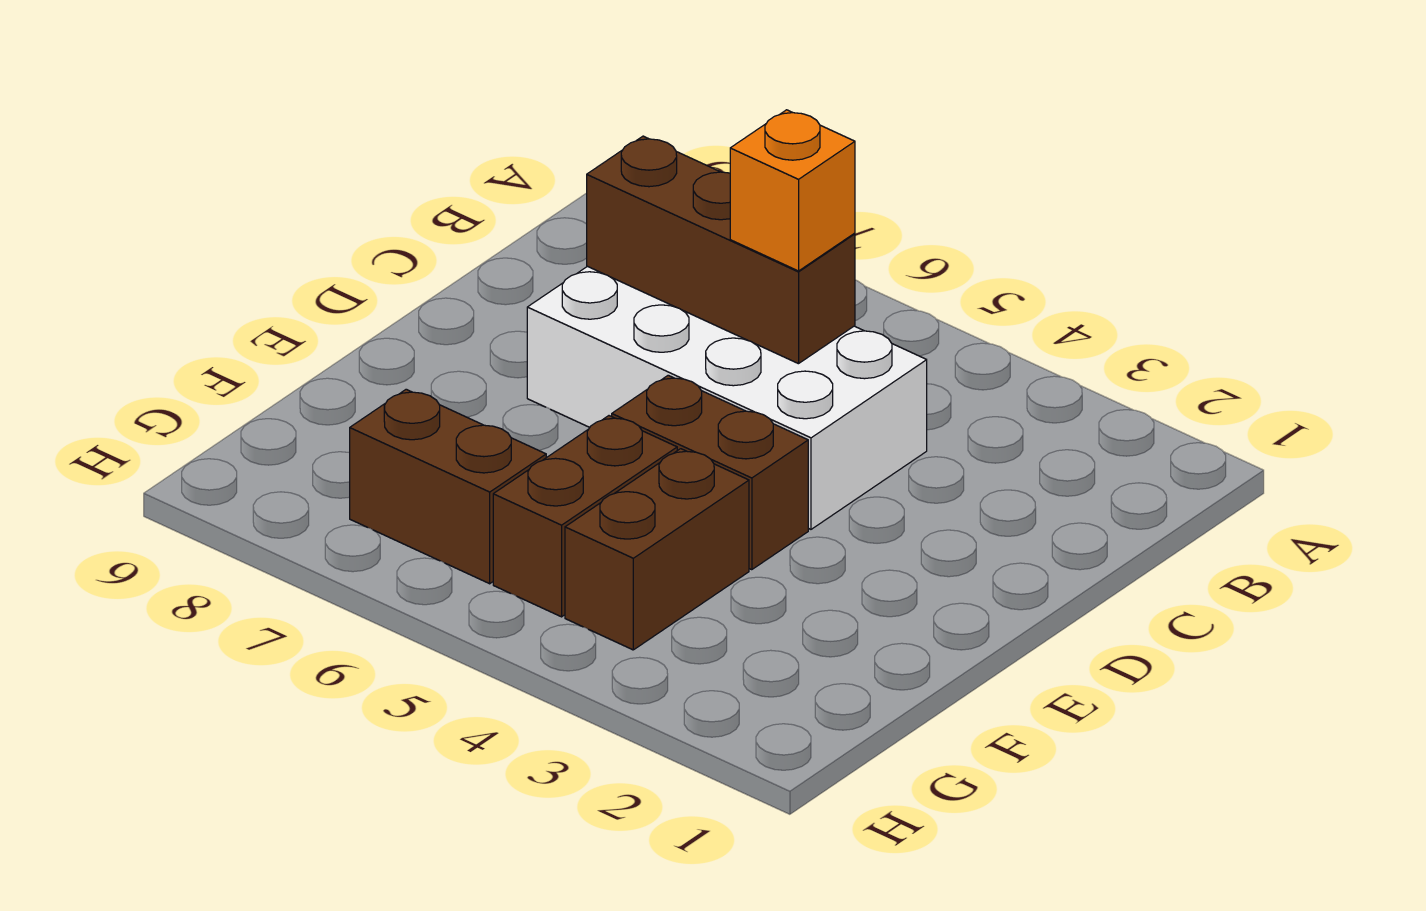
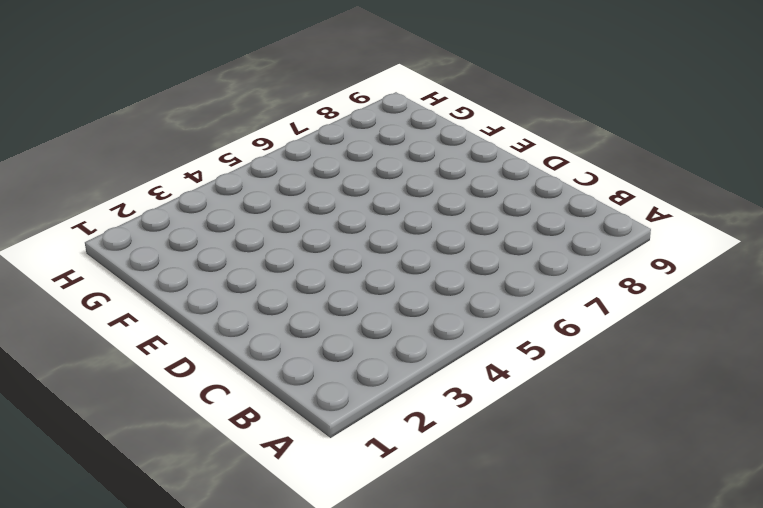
none -> white 2x4 brick [527,266,927,529]
none -> brown 1x2 brick [612,375,808,570]

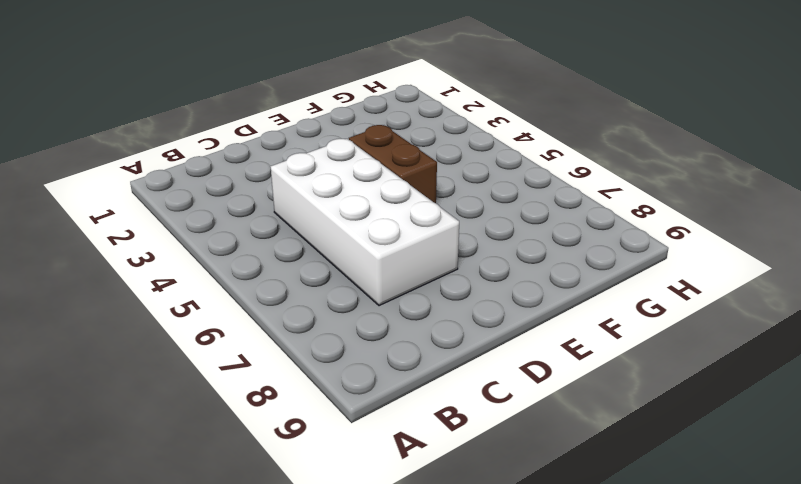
none -> brown 1x2 brick [565,449,749,650]
none -> brown 1x2 brick [493,416,677,617]

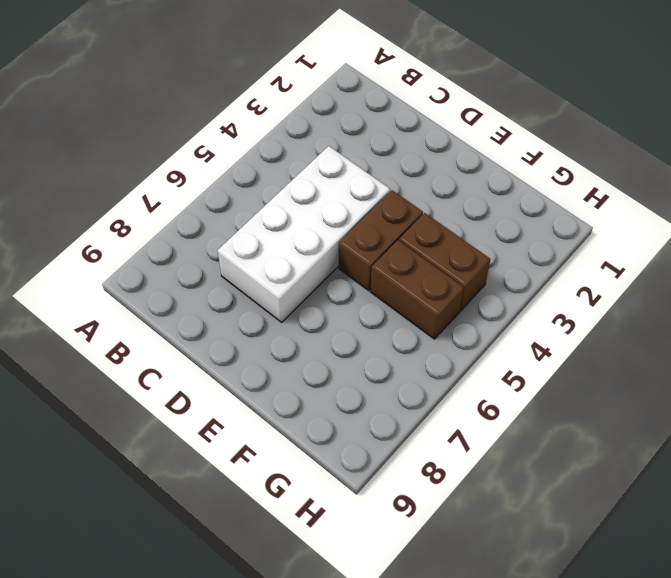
none -> brown 1x2 brick [350,389,546,584]
none -> brown 1x3 brick [587,136,855,364]

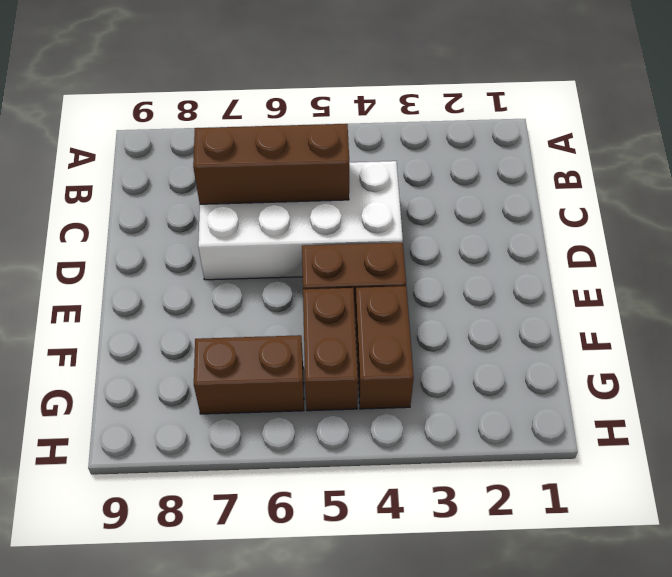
none -> orange 1x1 brick [730,110,855,271]

